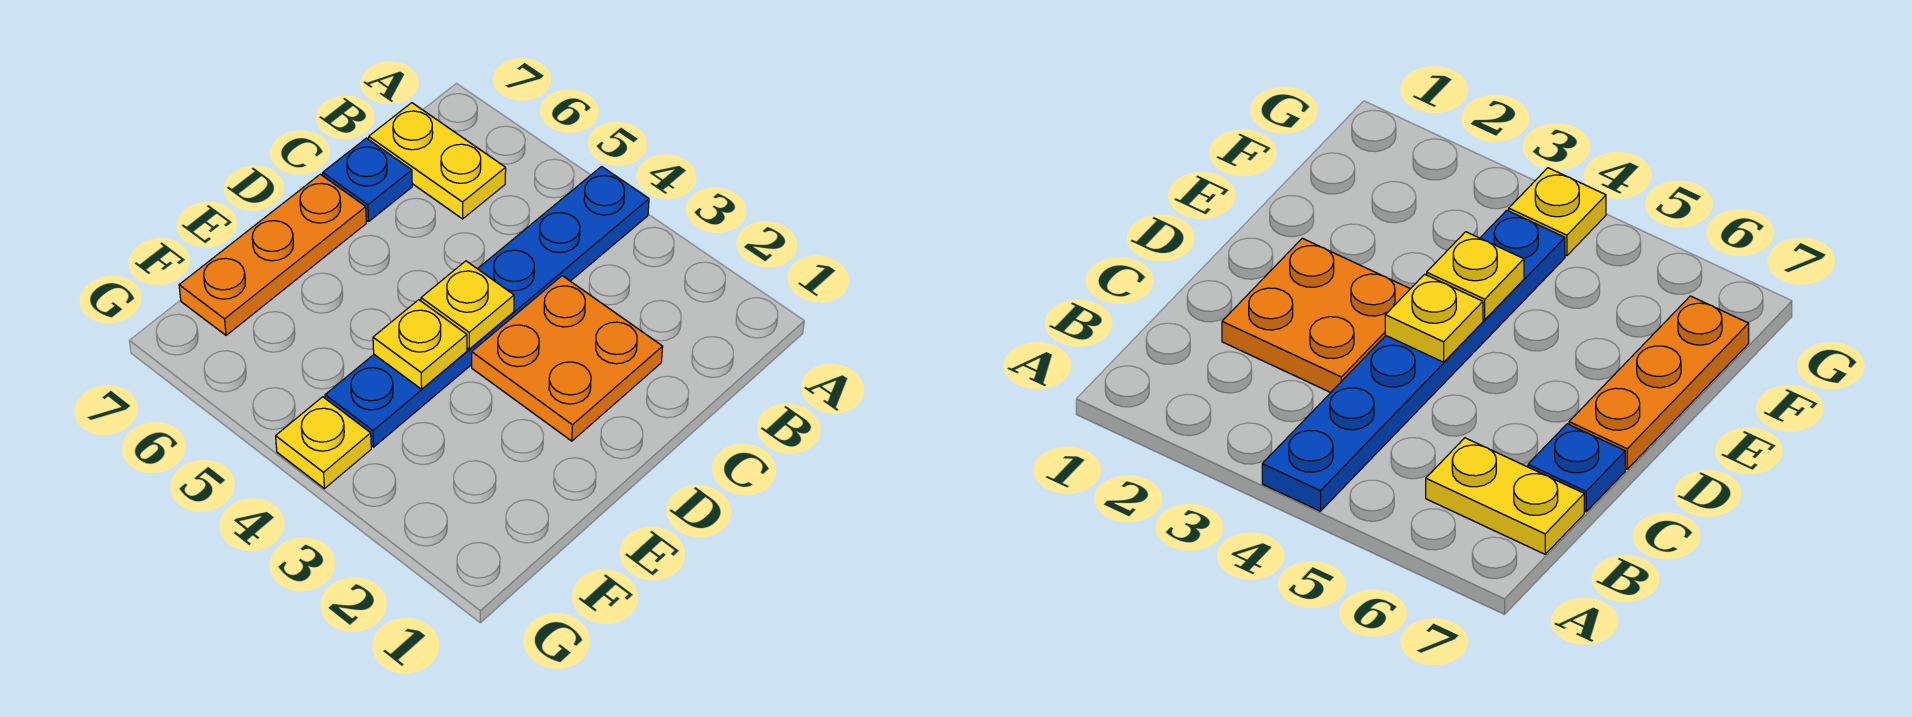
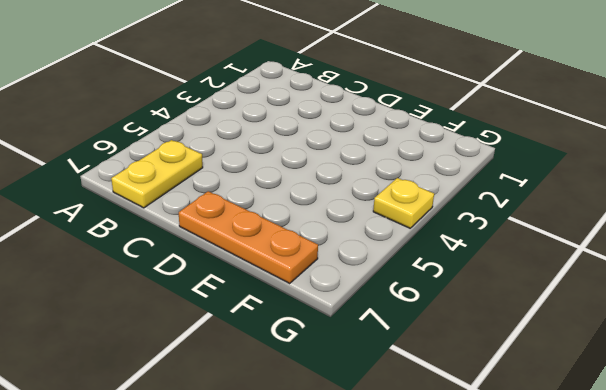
none -> blue 1x6 plate [325,167,649,447]
none -> orange 2x2 plate [472,276,663,441]

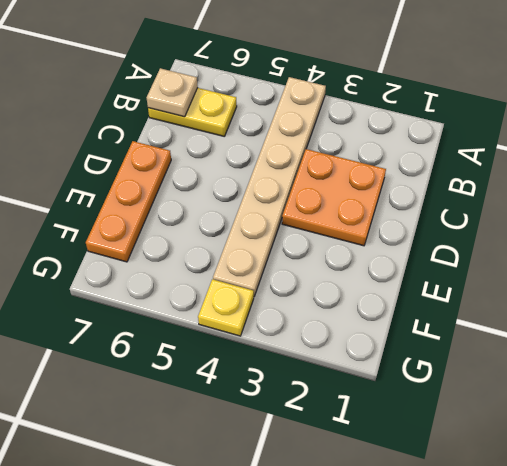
tan 1x6 plate [213,77,326,296] -> blue 1x6 plate [325,167,649,447]
tan 1x1 plate [146,68,198,117] -> none
none -> blue 1x1 plate [323,138,412,221]
none -> yellow 1x1 plate [421,261,514,349]

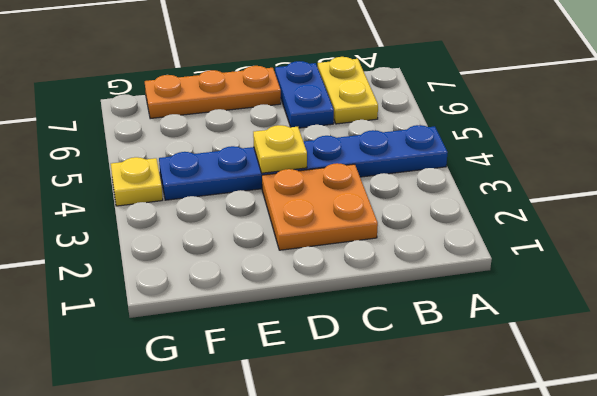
blue 1x2 plate [275,61,334,128] -> blue 1x1 plate [323,138,412,221]
none -> yellow 1x1 plate [373,300,467,389]

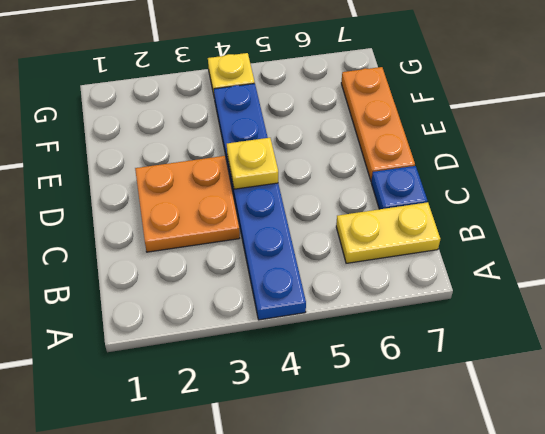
none -> yellow 1x1 plate [373,300,467,389]

